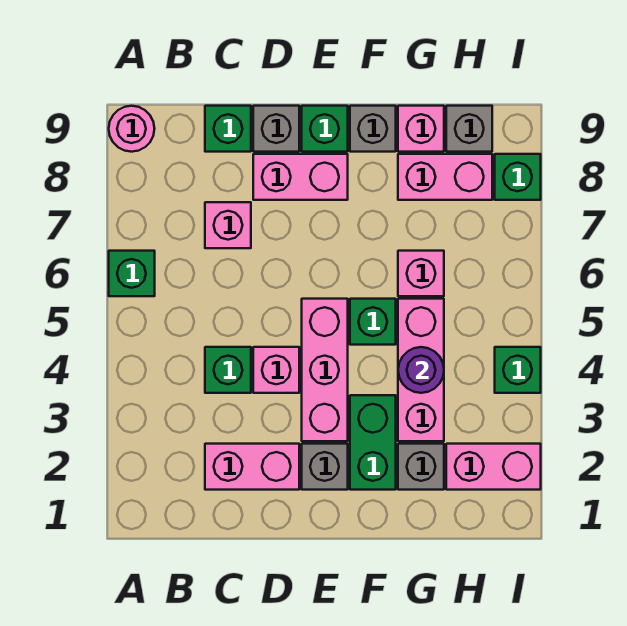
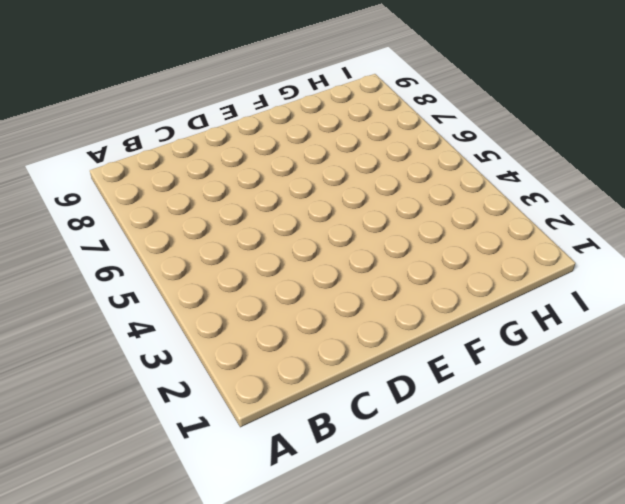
none -> green 1x1 brick [109,251,155,296]
none -> pink 1x1 round brick [109,106,155,152]
none -> pink 1x2 brick [205,444,299,490]

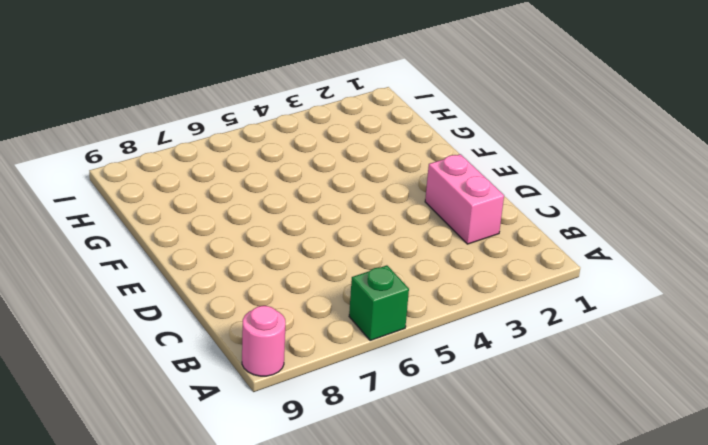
none -> green 1x1 brick [205,347,251,393]
none -> pink 1x1 brick [205,202,251,248]
none -> green 1x1 brick [205,106,251,152]

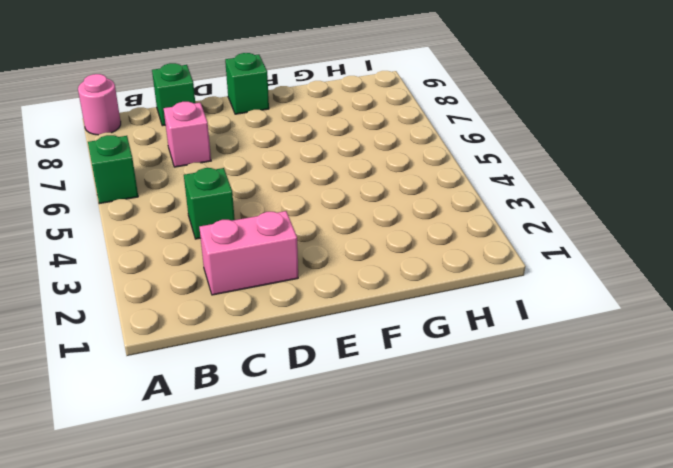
none -> pink 1x1 brick [253,347,299,393]
none -> pink 1x2 brick [253,154,348,200]
none -> grey 1x1 brick [253,106,299,152]

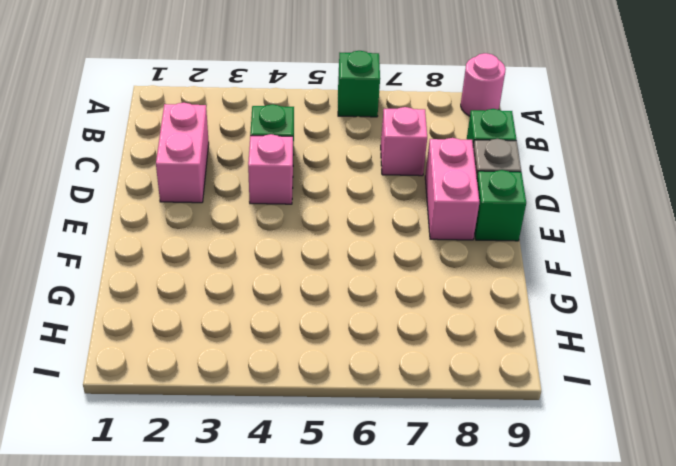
none -> grey 1x1 brick [302,444,348,490]
none -> pink 1x3 brick [302,299,348,441]
none -> green 1x2 brick [350,395,396,490]

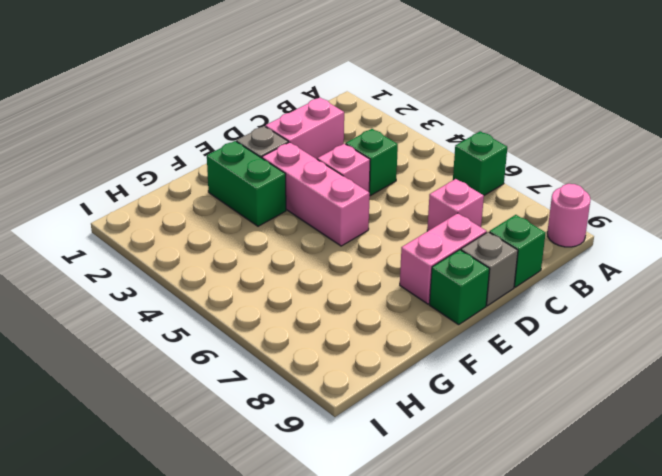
none -> green 1x1 brick [350,299,396,345]
none -> grey 1x1 brick [350,106,396,152]
none -> grey 1x1 brick [398,444,444,490]

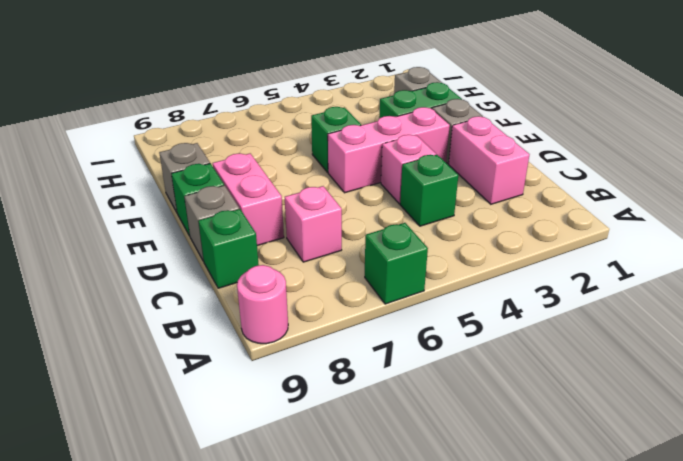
none -> pink 1x3 brick [398,299,444,441]
none -> pink 1x1 brick [398,251,444,296]
none -> pink 1x2 brick [398,154,492,200]

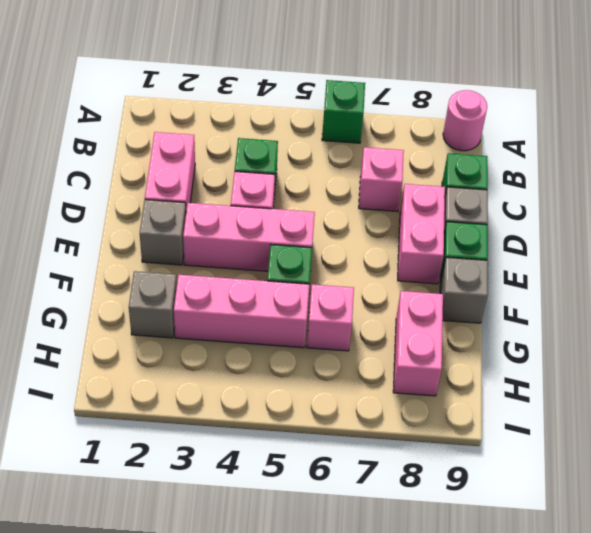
none -> green 1x2 brick [350,395,396,490]
none -> pink 1x1 brick [398,106,444,152]
none -> pink 1x2 brick [446,444,541,490]

